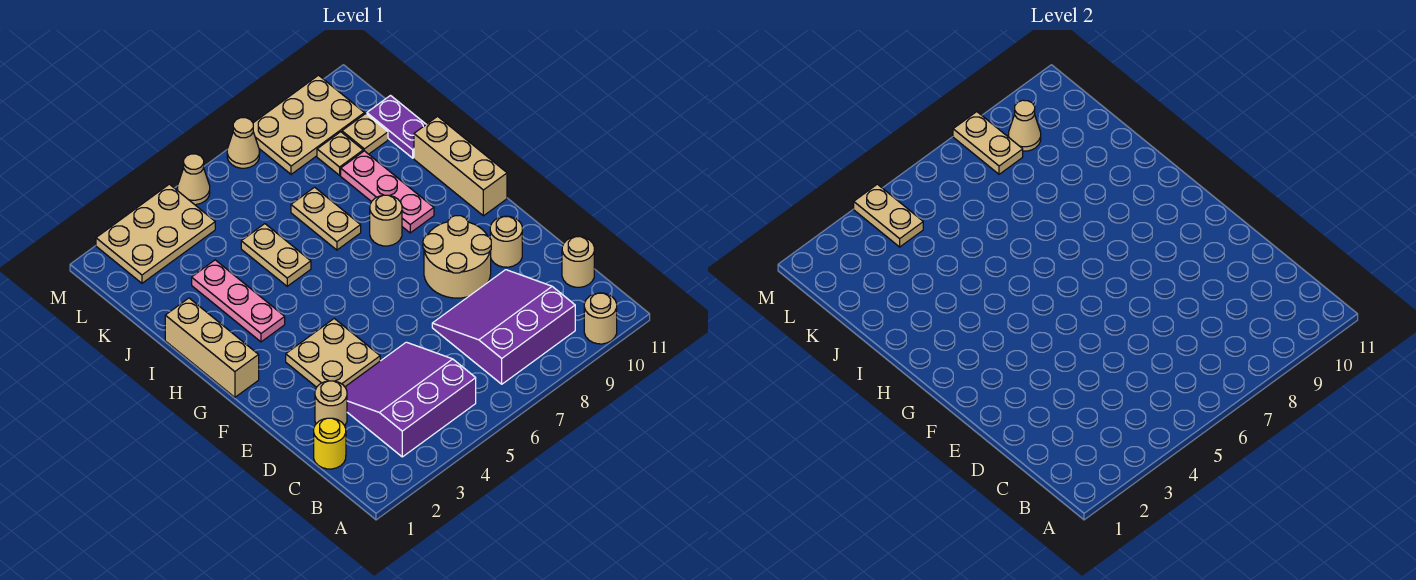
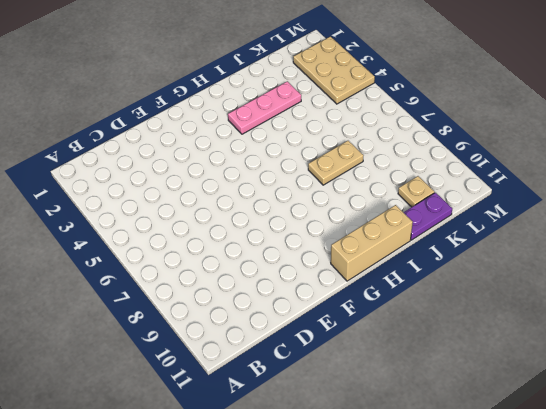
none -> tan 1x1 round brick [584,293,617,344]
none -> purple 3x3 slope [345,342,476,457]
none -> purple 3x3 slope [432,270,575,384]

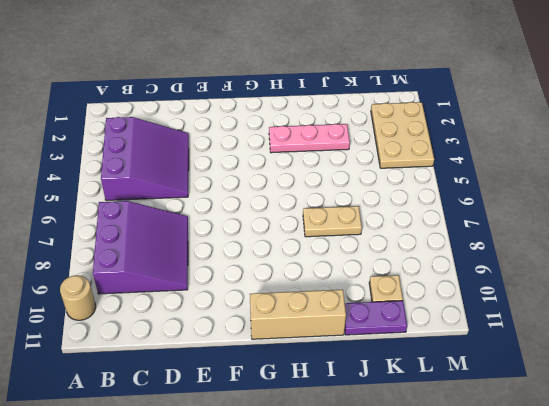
none -> yellow 1x1 round brick [314,418,346,469]
none -> tan 1x1 round brick [562,237,594,287]
none -> tan 1x1 round brick [315,381,347,426]

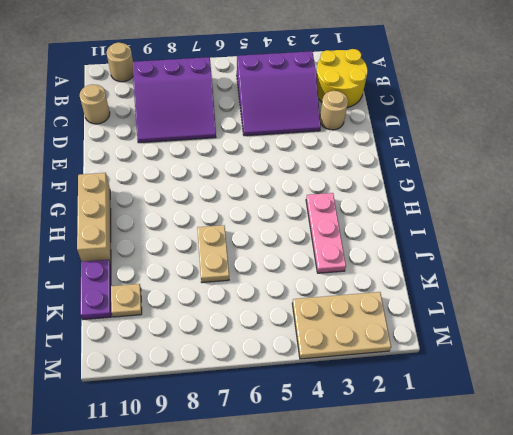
yellow 2x2 round brick [316,49,368,108] -> yellow 1x1 round brick [314,418,346,469]
none -> tan 2x2 plate [286,319,380,387]
none -> tan 2x2 round brick [423,216,491,298]
none -> tan 1x1 round brick [490,216,522,267]

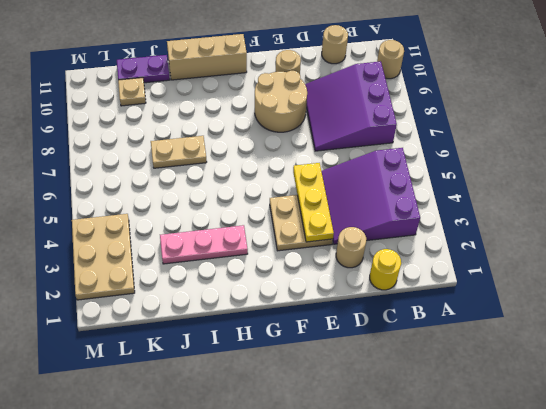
yellow 1x3 plate [293,163,334,242] -> none
none -> tan 1x3 brick [165,298,259,397]
none -> tan 1x1 round brick [370,195,402,246]
none -> pink 1x3 plate [341,151,434,233]

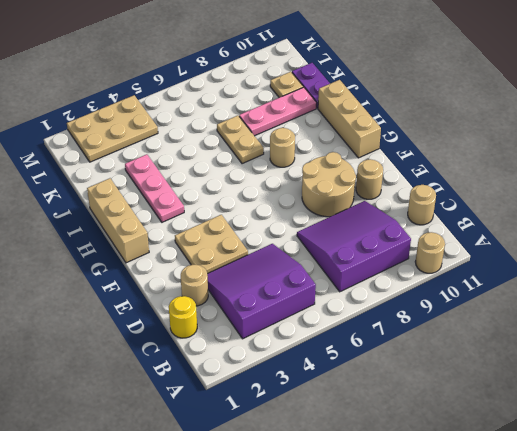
pink 1x3 plate [239,87,317,136] -> pink 1x3 plate turned to [341,151,434,233]
none -> tan 1x2 plate [241,224,311,286]
none -> tan 1x1 plate [317,132,363,175]
none -> tan 2x3 plate [253,75,365,174]

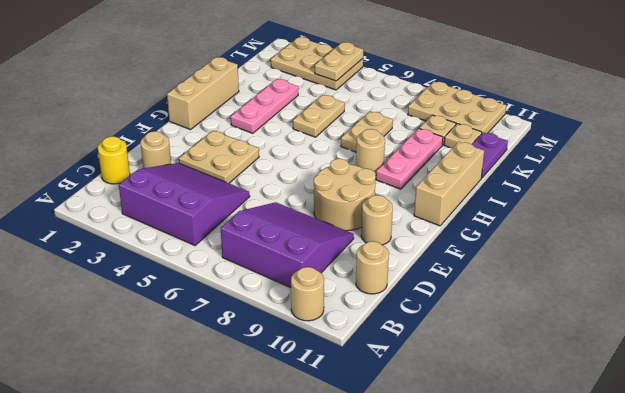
none -> tan 1x1 cone [177,154,210,205]
none -> tan 1x1 cone [227,118,260,168]
none -> tan 1x2 plate [953,112,1023,174]

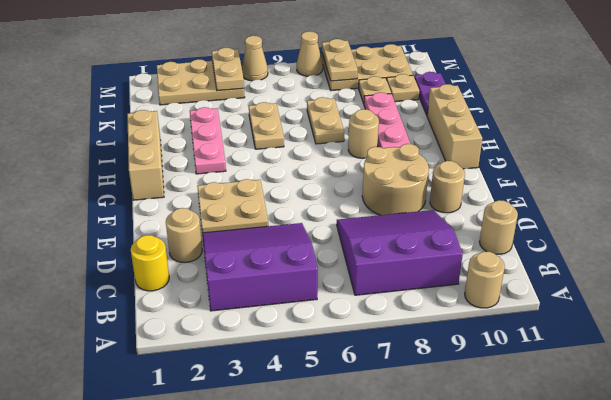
none -> tan 1x1 cone [1008,100,1041,151]

